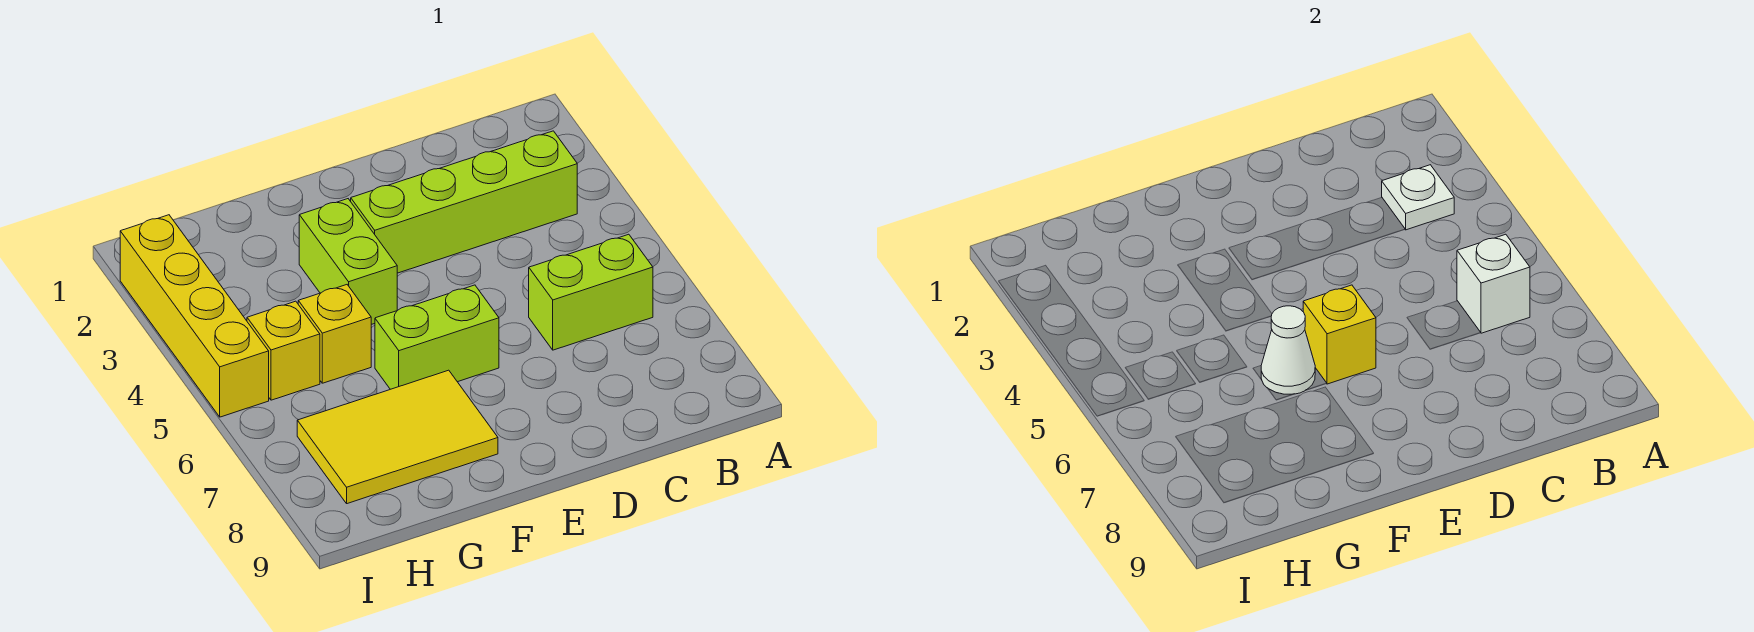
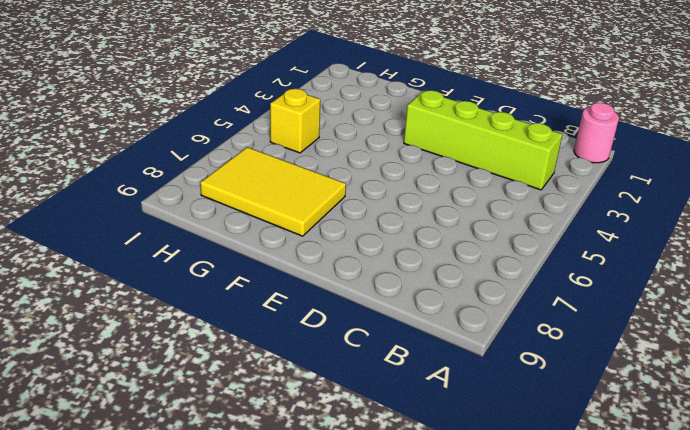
pink 1x1 round brick [574,103,619,163] -> none
none -> lime 1x2 brick [529,234,653,350]
none -> lime 1x2 brick [375,285,499,389]
none -> lime 1x2 brick [299,199,397,325]

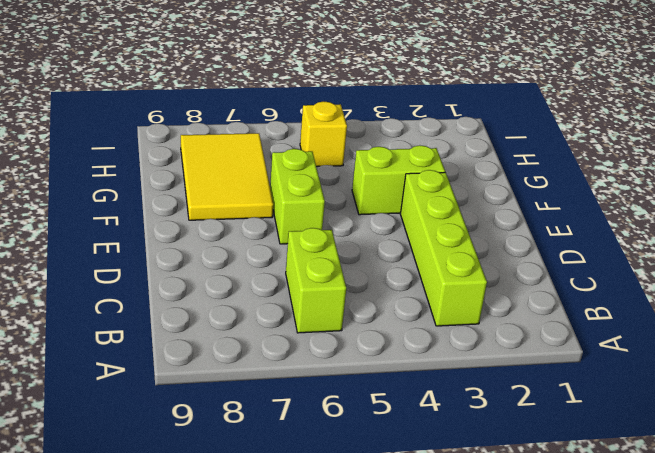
none -> yellow 1x1 brick [298,285,371,383]
none -> yellow 1x4 brick [120,215,269,417]
none -> white 1x1 plate [1382,165,1454,230]

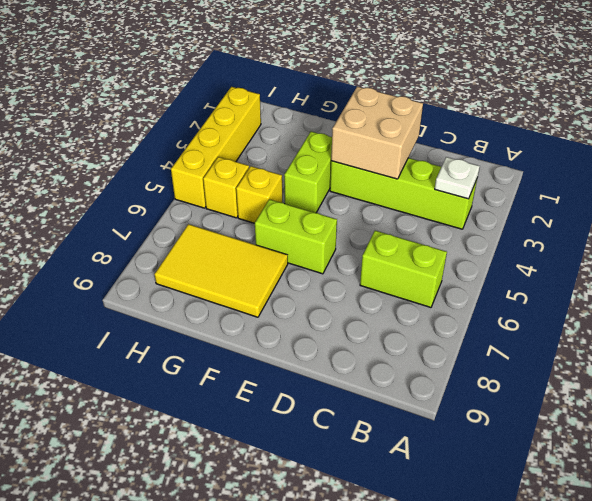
tan 2x2 brick [331,86,423,179] -> none
none -> white 1x1 brick [1457,234,1530,333]
none -> yellow 1x1 brick [1303,285,1376,384]
none -> white 1x1 cone [1261,306,1315,394]

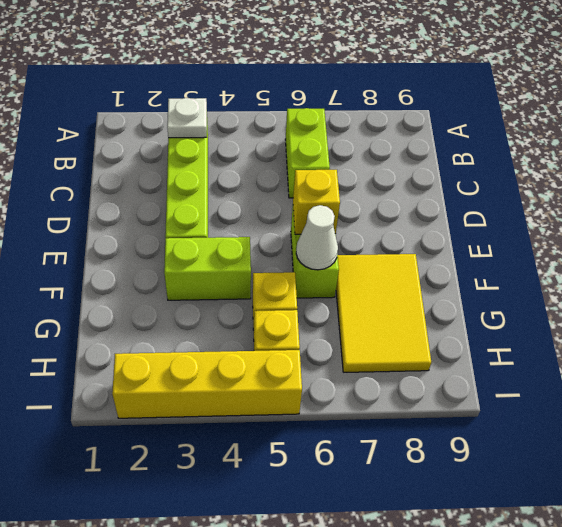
none -> white 1x1 brick [1457,234,1530,333]

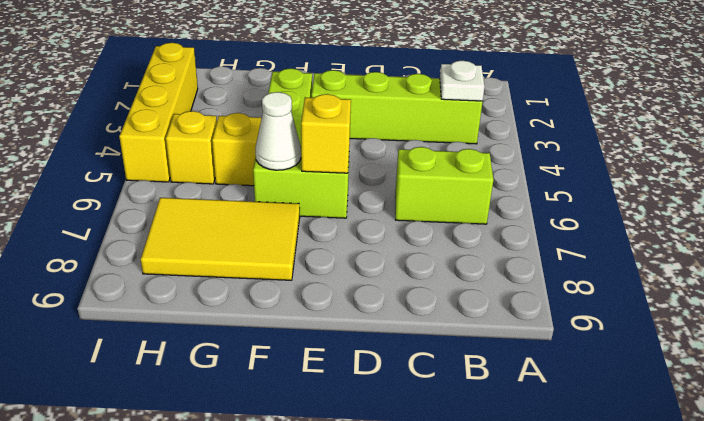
none -> white 1x1 brick [1457,234,1530,333]

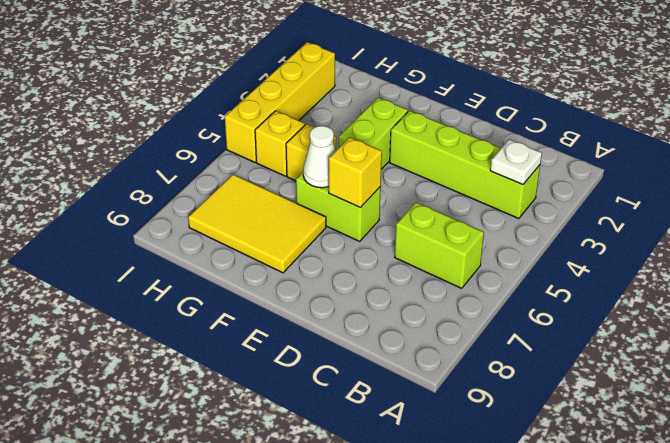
none -> white 1x1 brick [1457,234,1530,333]

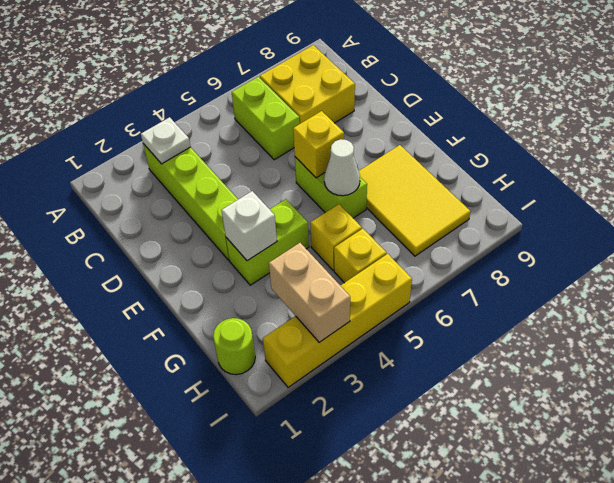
yellow 2x2 brick [260,45,355,124] -> none
white 1x1 brick [221,191,277,261] -> white 1x1 brick moved to [1457,234,1530,333]
lime 1x1 round brick [213,318,255,375] -> none
tan 1x2 brick [269,243,350,342] -> none

